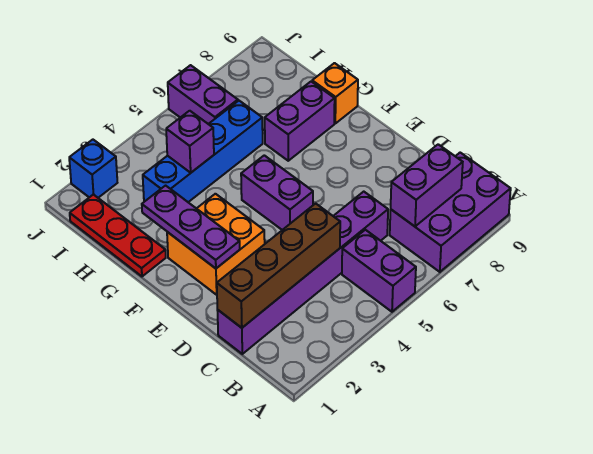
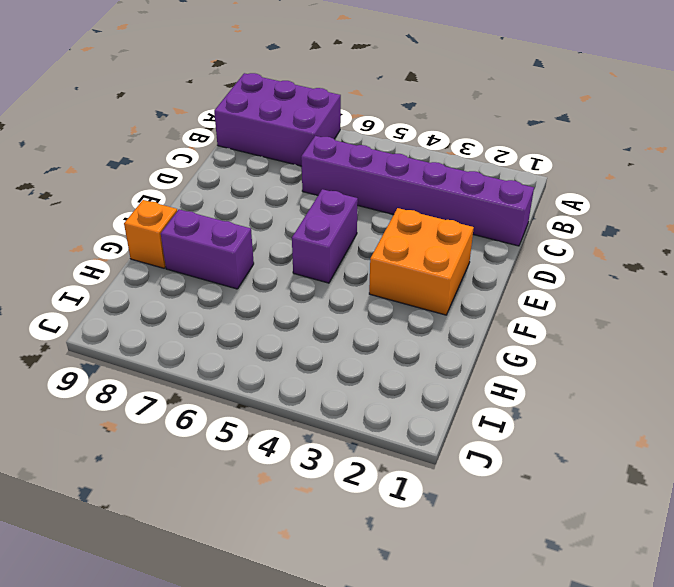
none -> purple 1x2 brick [342,230,416,312]
none -> red 1x3 plate [70,194,166,276]
none -> blue 1x4 brick [143,101,263,202]

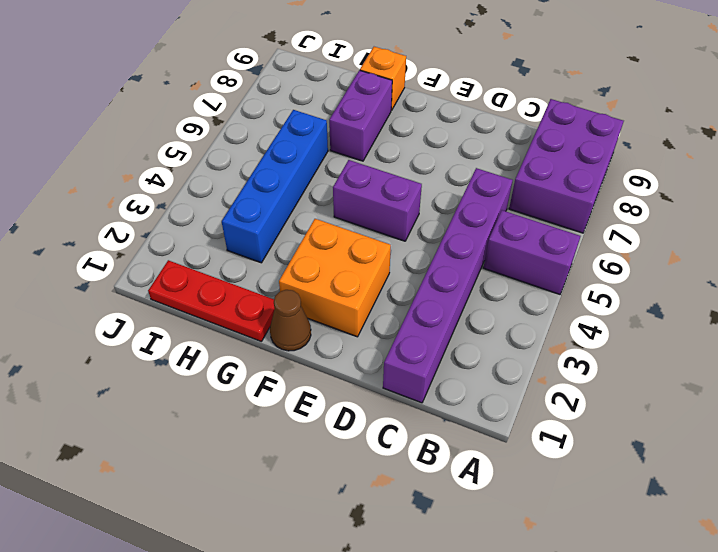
brown 1x1 cone [270,290,311,351] -> none
none -> purple 1x2 brick [168,65,238,124]
none -> blue 1x1 brick [69,140,117,198]
none -> purple 1x2 brick [391,144,463,226]

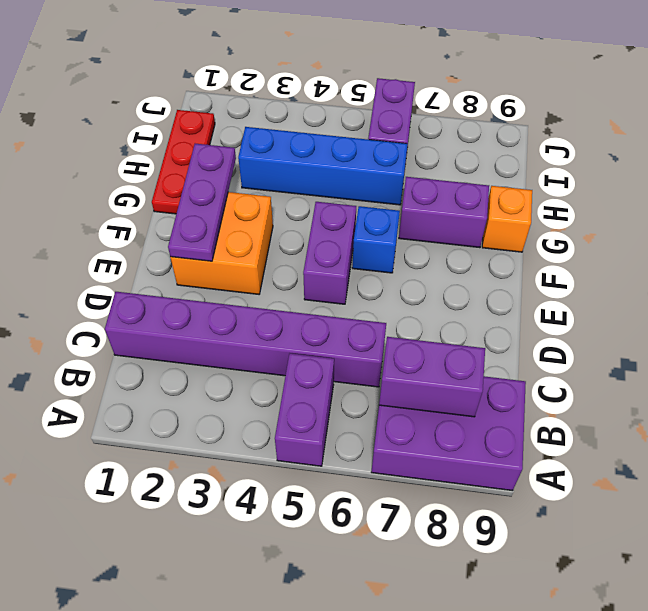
blue 1x1 brick [352,206,400,273] -> blue 1x1 brick moved to [69,140,117,198]
none -> brown 1x4 brick [217,203,340,328]
none -> purple 1x1 brick [166,111,214,173]

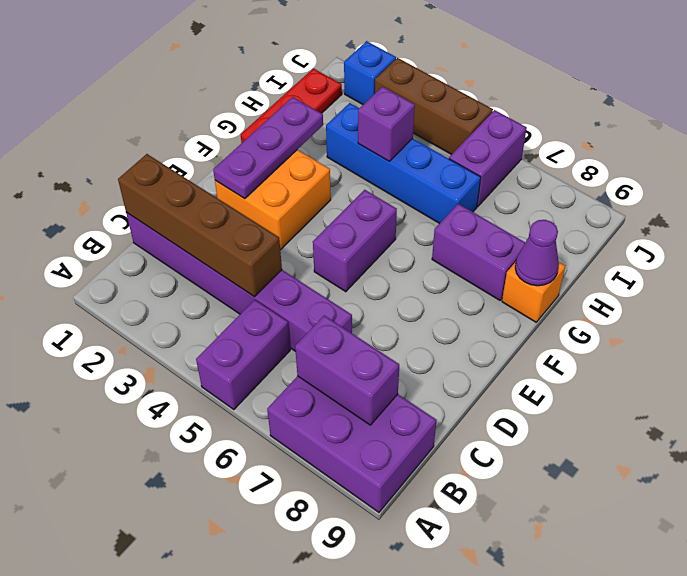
purple 1x1 cone [515,220,559,286] -> none
brown 1x3 brick [375,58,493,155] -> none

